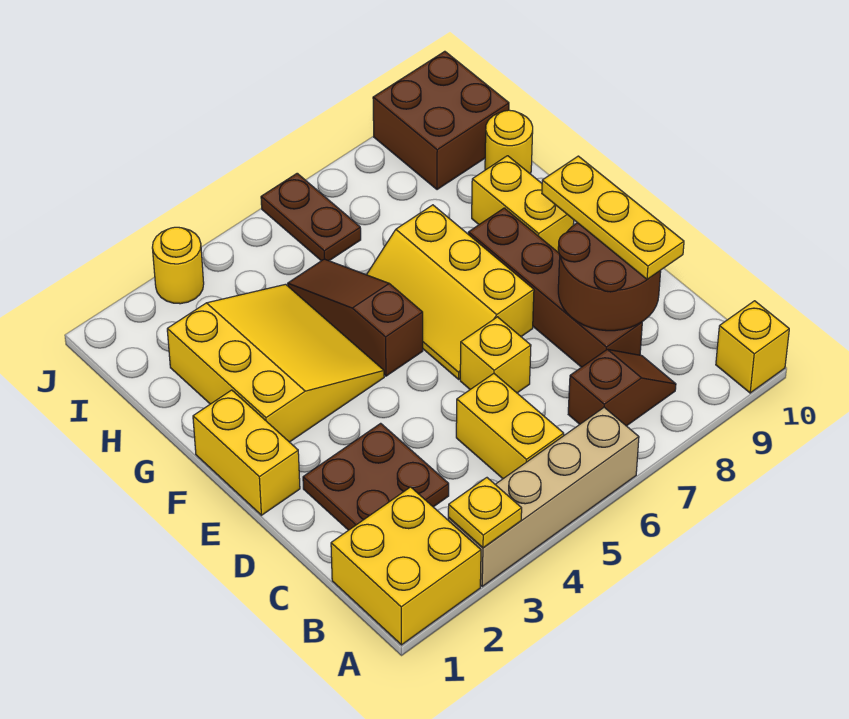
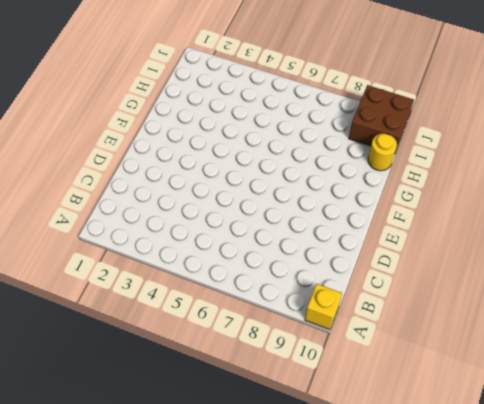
none -> yellow 2x2 brick [331,487,481,645]
none -> tan 1x4 brick [448,407,639,586]
none -> yellow 1x2 brick [456,374,564,479]

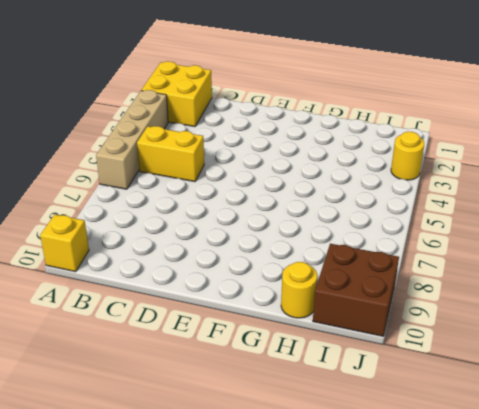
none -> brown 1x2 slope [568,349,676,426]
none -> brown 2x2 plate [303,423,449,530]
none -> brown 1x4 brick [468,208,642,367]

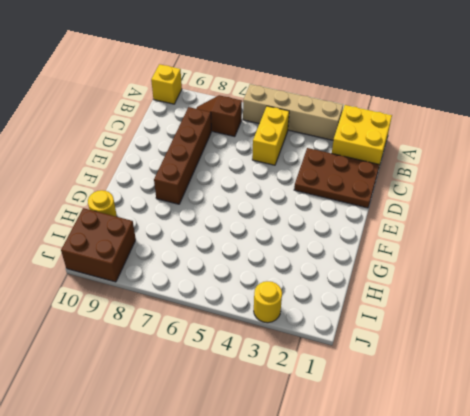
brown 2x3 plate [294,148,380,208] -> brown 2x2 plate [303,423,449,530]
none -> yellow 1x1 brick [460,317,531,393]
none -> yellow 1x2 brick [193,390,300,515]
none -> yellow 2x3 slope [367,205,534,379]

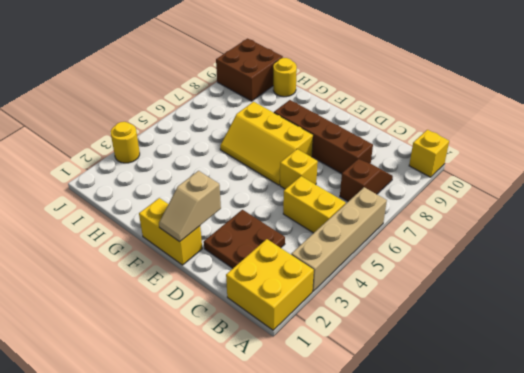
tan 1x2 slope [159,171,221,242] -> none
none -> yellow 3x3 slope [167,284,384,442]
none -> brown 1x3 slope [288,259,423,376]
none -> yellow 1x2 brick [472,156,574,253]

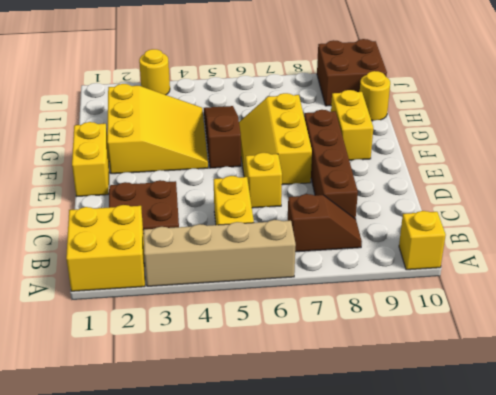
none -> brown 1x2 plate [261,173,361,261]
none -> yellow 1x1 plate [448,478,522,548]
none -> brown 2x2 round brick [558,223,661,331]

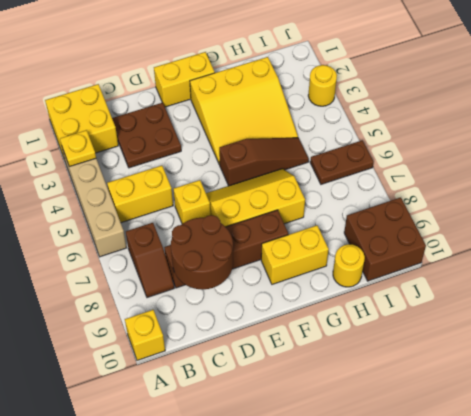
none -> yellow 1x3 plate [542,156,684,279]

